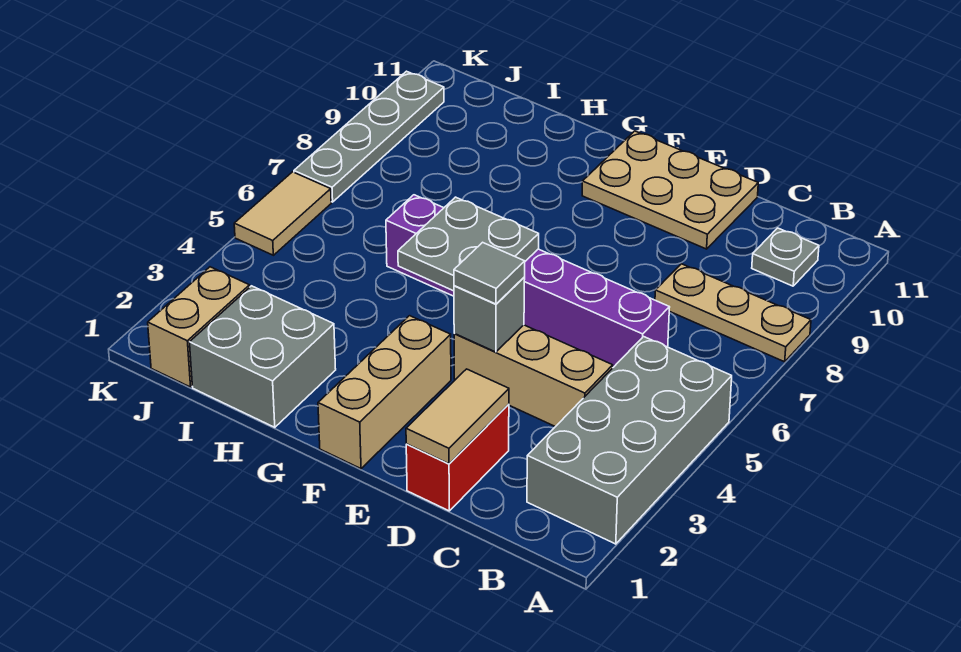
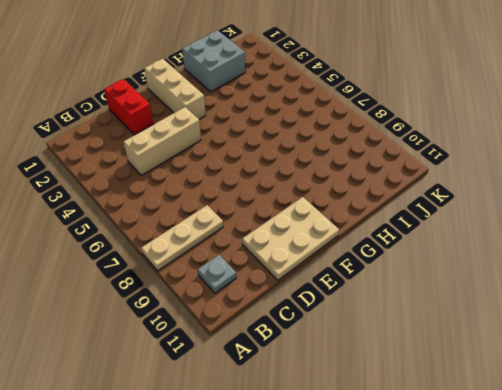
none -> grey 2x4 brick [527,337,732,544]
none -> purple 1x6 brick [386,195,670,367]
none -> tan 1x2 brick [148,267,250,387]

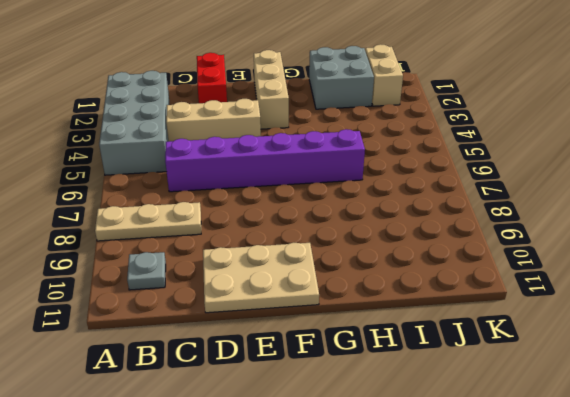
none -> tan 1x2 tile [234,172,331,255]
none -> grey 1x4 plate [294,71,444,202]
none -> tan 1x2 tile [406,369,509,464]

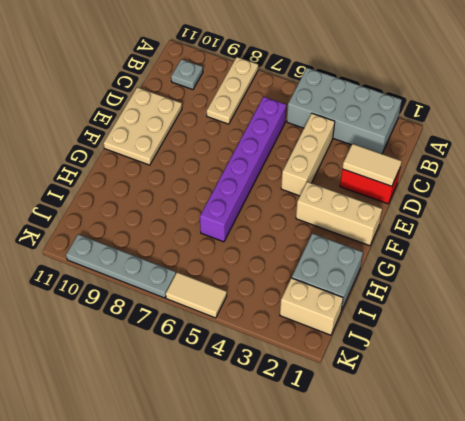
none -> grey 1x1 brick [454,277,525,352]
none -> grey 2x2 plate [398,197,539,291]
none -> grey 1x1 tile [454,242,525,304]

